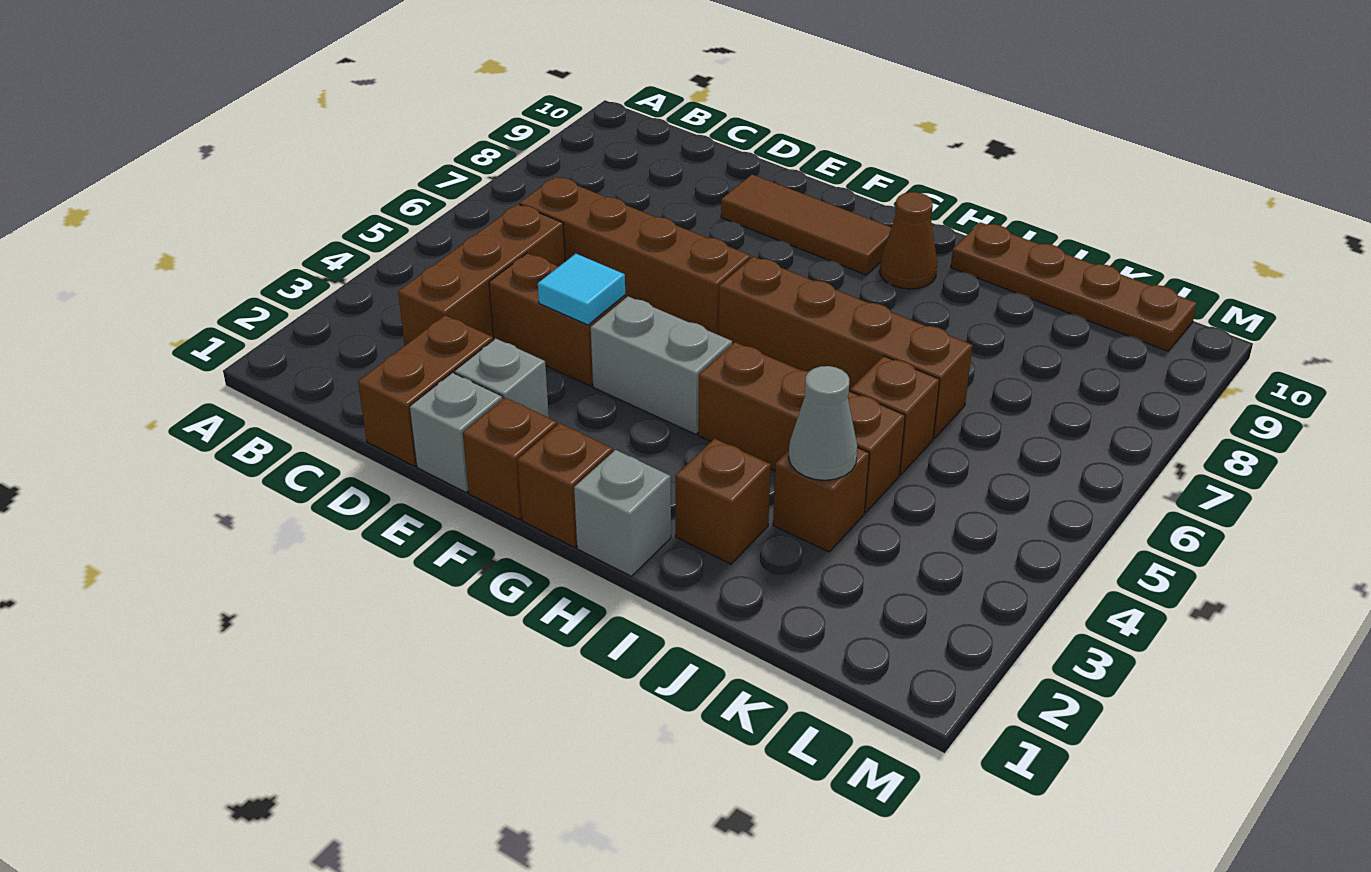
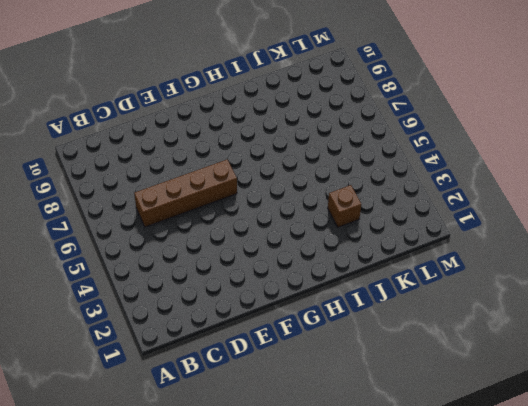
none -> brown 1x3 brick [398,204,565,345]
none -> brown 1x2 brick [358,315,494,466]
none -> brown 1x2 brick [489,253,625,386]

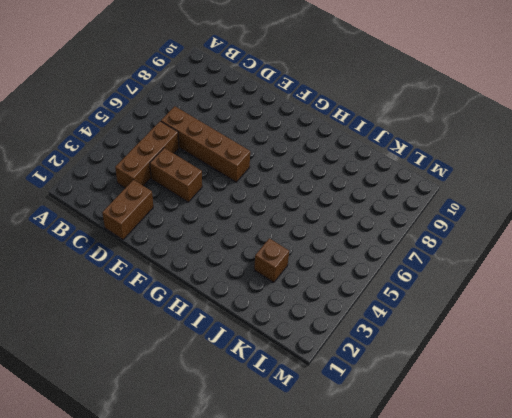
none -> grey 1x1 brick [410,373,503,492]
none -> grey 1x1 brick [455,338,549,418]
none -> brown 1x3 tile [721,174,891,275]

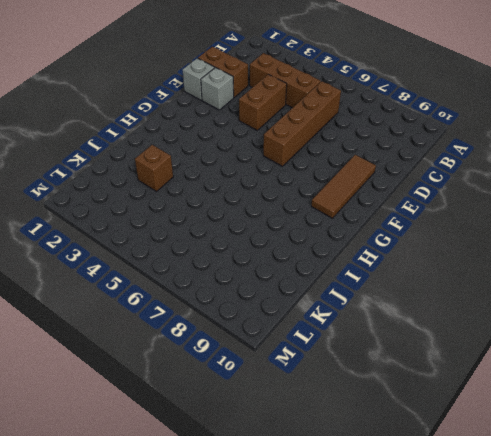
none -> brown 1x1 brick [463,398,557,520]
none -> grey 1x2 brick [591,296,732,434]
none -> brown 1x1 brick [517,423,613,547]

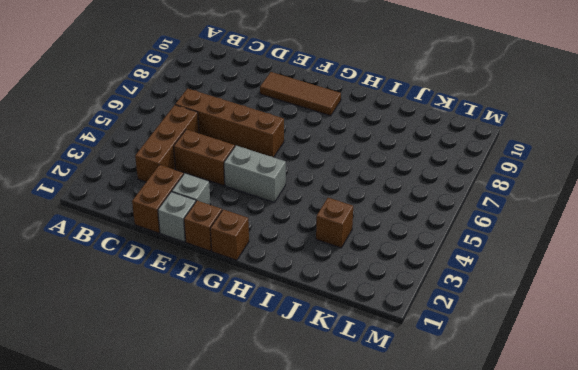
none -> brown 1x4 brick [719,256,972,438]
none -> grey 1x1 brick [574,450,671,576]
none -> brown 1x3 brick [698,342,905,512]

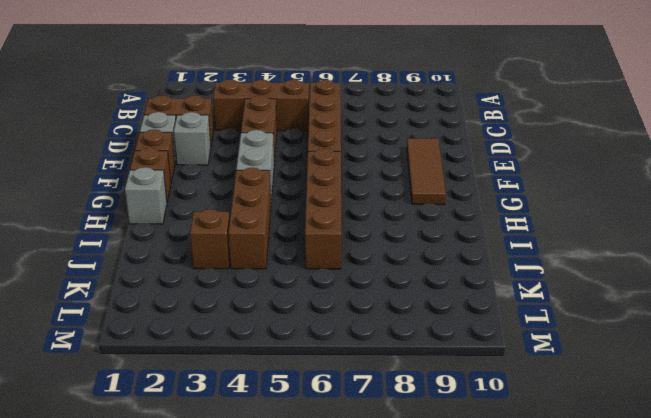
none -> brown 1x1 cone [880,192,937,289]
none -> brown 1x1 brick [675,439,771,564]
none -> brown 1x4 plate [951,222,1197,351]

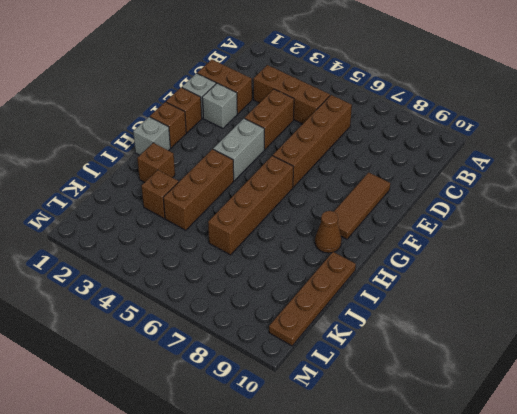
none -> brown 1x1 brick [850,356,940,475]
none -> cyan 1x1 tile [538,254,625,325]
none -> grey 1x1 cone [789,366,857,480]

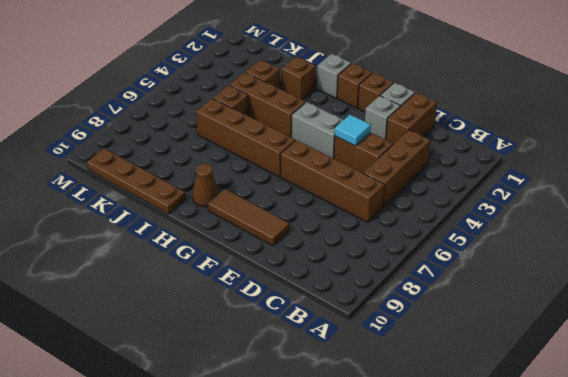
none -> grey 1x1 cone [789,366,857,480]

